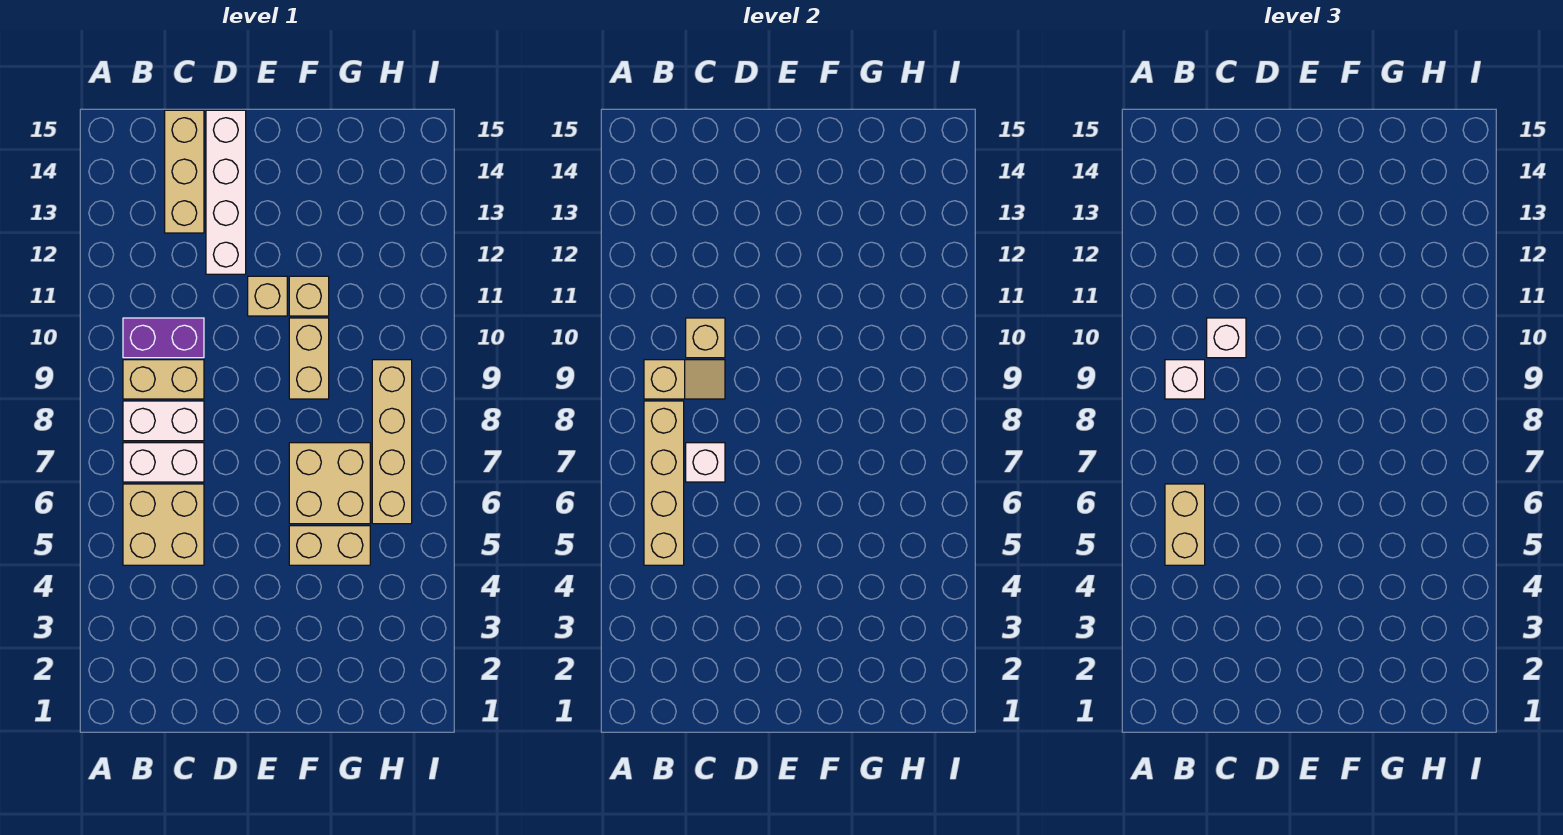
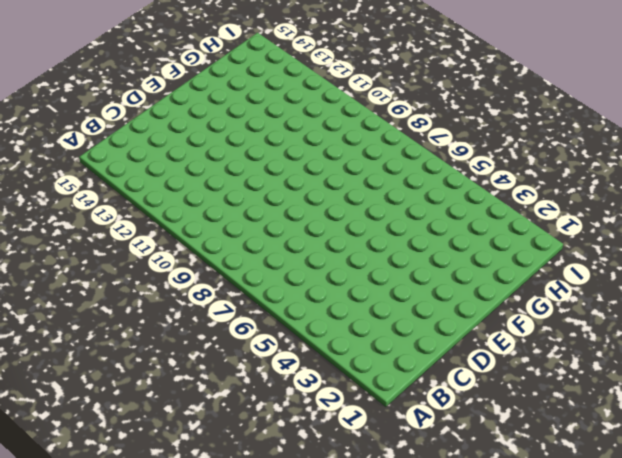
none -> tan 2x2 brick [123,484,204,565]
none -> white 1x2 brick [123,443,204,482]
none -> white 1x2 brick [123,401,204,441]

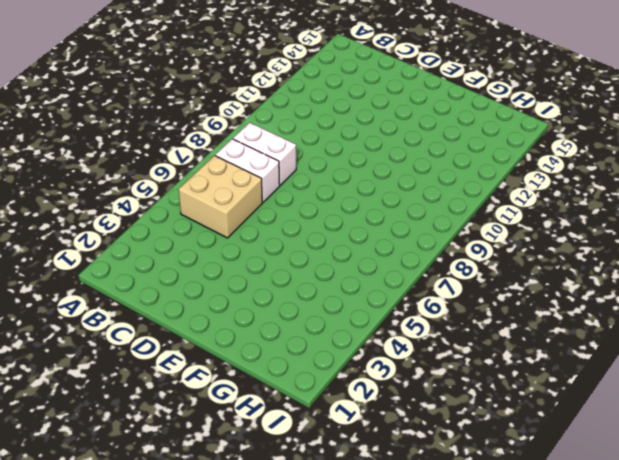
none -> tan 1x2 brick [123,360,204,399]
none -> purple 1x2 brick [123,318,204,358]
none -> tan 1x3 brick [165,110,204,233]

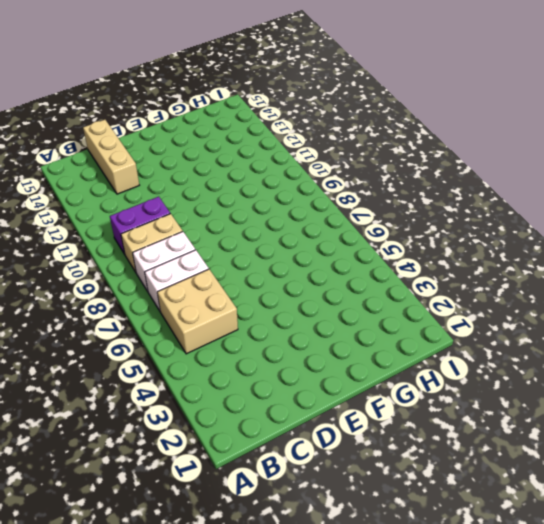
none -> white 1x4 brick [206,110,246,274]
none -> tan 1x1 brick [248,276,287,316]
none -> tan 1x2 brick [289,526,370,565]

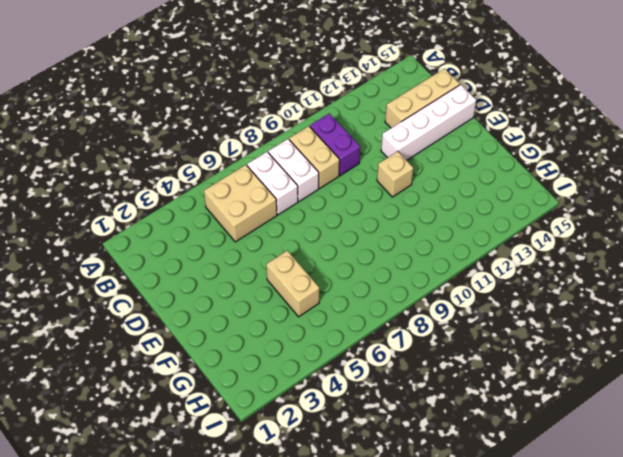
none -> tan 2x2 brick [289,443,370,524]
none -> tan 1x2 brick [289,318,329,399]
none -> tan 1x1 brick [289,276,329,316]

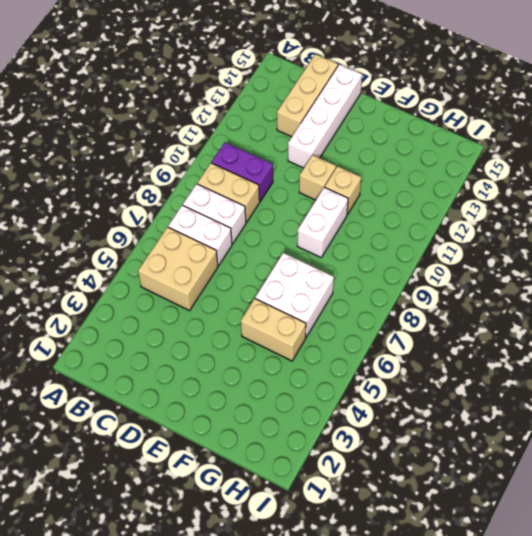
white 2x2 brick [255,253,334,337] -> tan 2x2 brick [289,443,370,524]
white 1x2 brick [297,187,348,257] -> tan 1x2 brick [289,318,329,399]
none -> tan 1x4 brick [372,360,412,524]
none -> tan 1x4 brick [644,401,684,565]
none -> tan 1x2 slope [644,360,725,399]

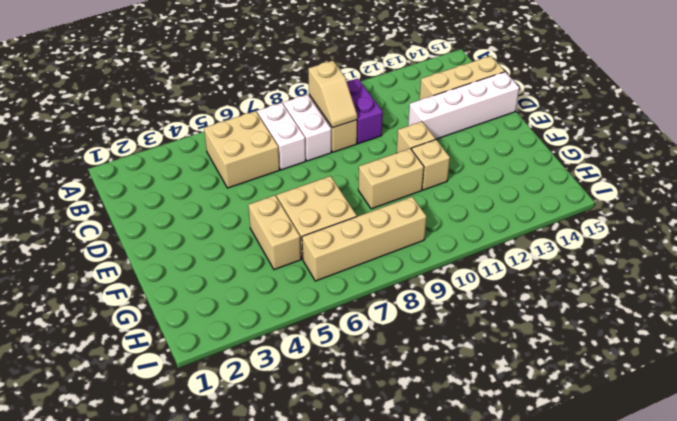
none -> tan 1x4 brick [644,401,684,565]
none -> white 1x1 brick [686,443,725,482]
none -> tan 1x1 brick [686,318,725,358]

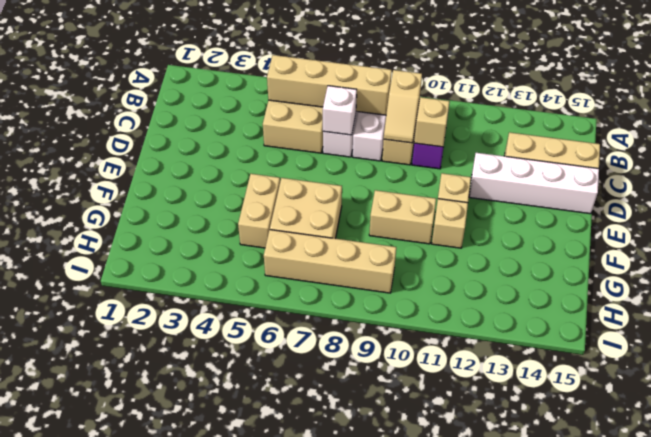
none -> tan 1x2 brick [1165,484,1205,565]
none -> white 1x1 brick [1165,360,1205,399]
none -> white 1x1 brick [1207,318,1246,358]

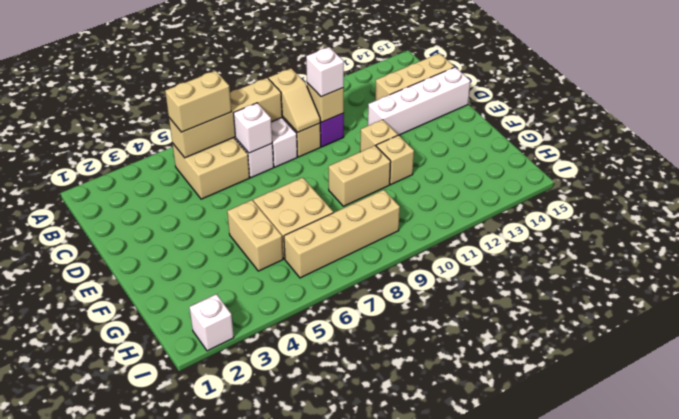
white 1x1 brick [189,294,234,351] -> white 1x1 brick moved to [1165,360,1205,399]

